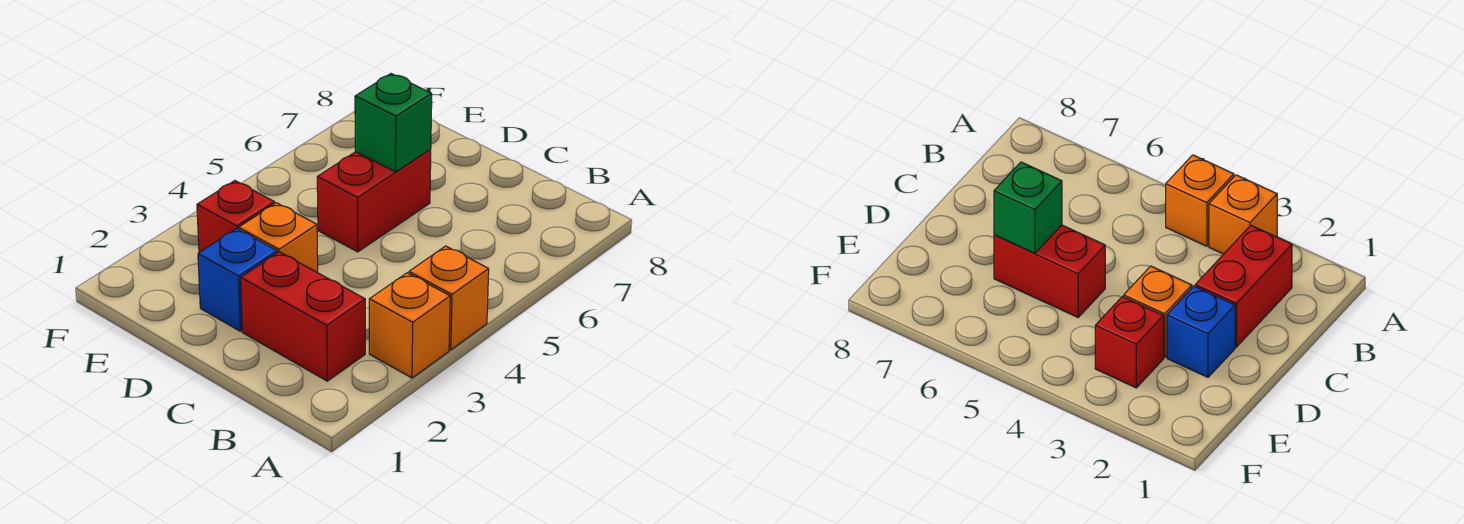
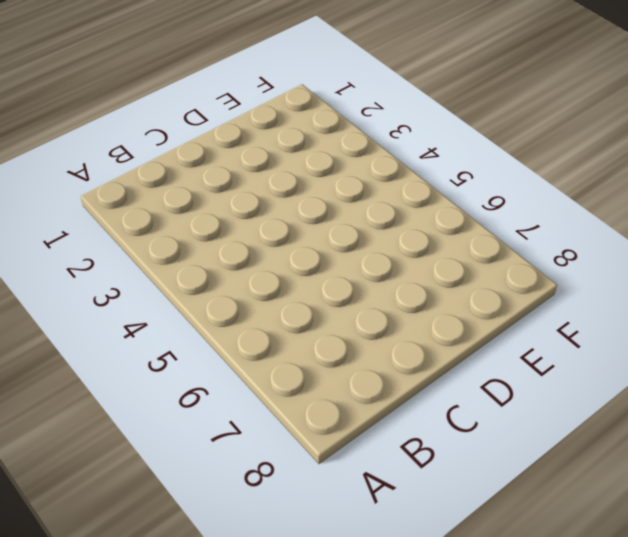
none -> orange 1x1 brick [369,273,450,378]
none -> orange 1x1 brick [409,246,489,350]

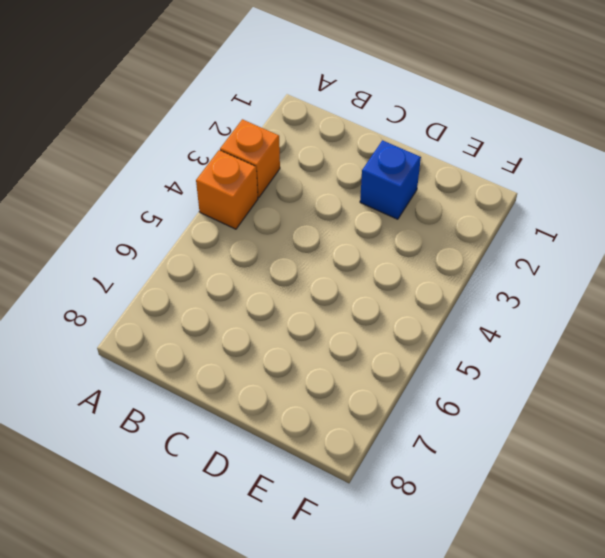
none -> red 1x2 brick [241,252,365,381]
none -> orange 1x1 brick [239,203,318,273]

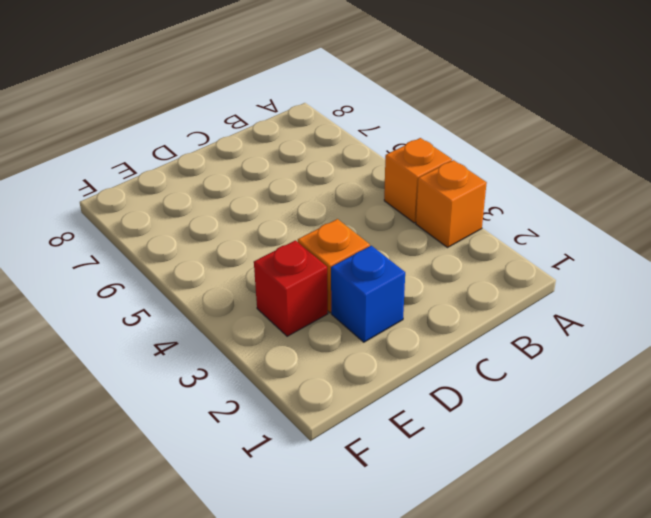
none -> red 1x2 brick [241,252,365,381]
none -> red 1x2 brick [317,150,431,252]

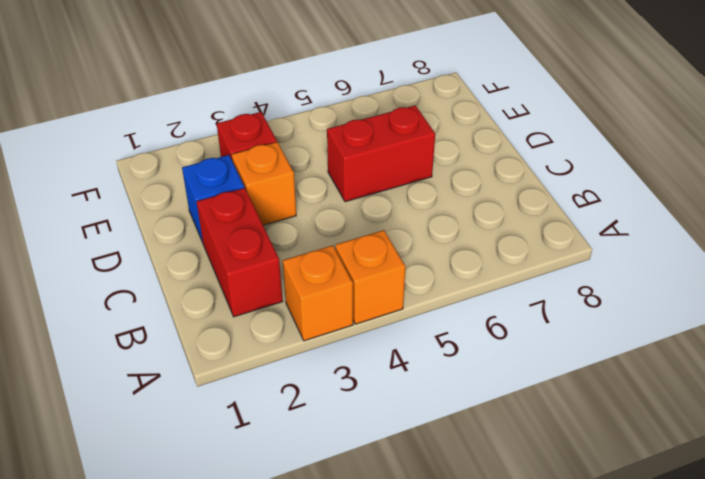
none -> green 1x1 brick [355,74,432,172]

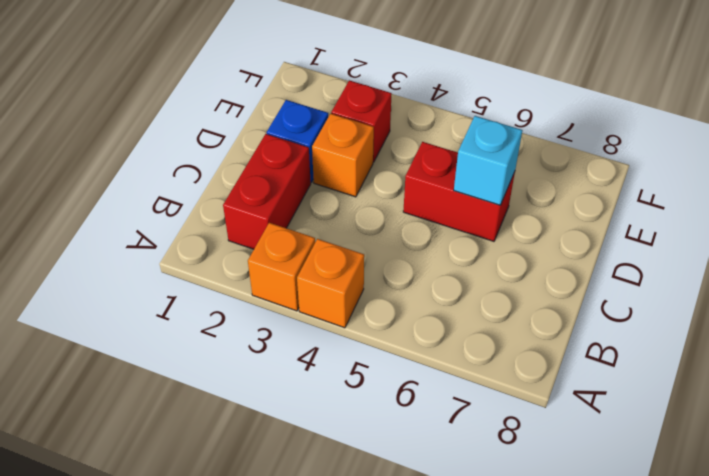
cyan 1x1 brick [454,116,522,205] -> green 1x1 brick [355,74,432,172]

